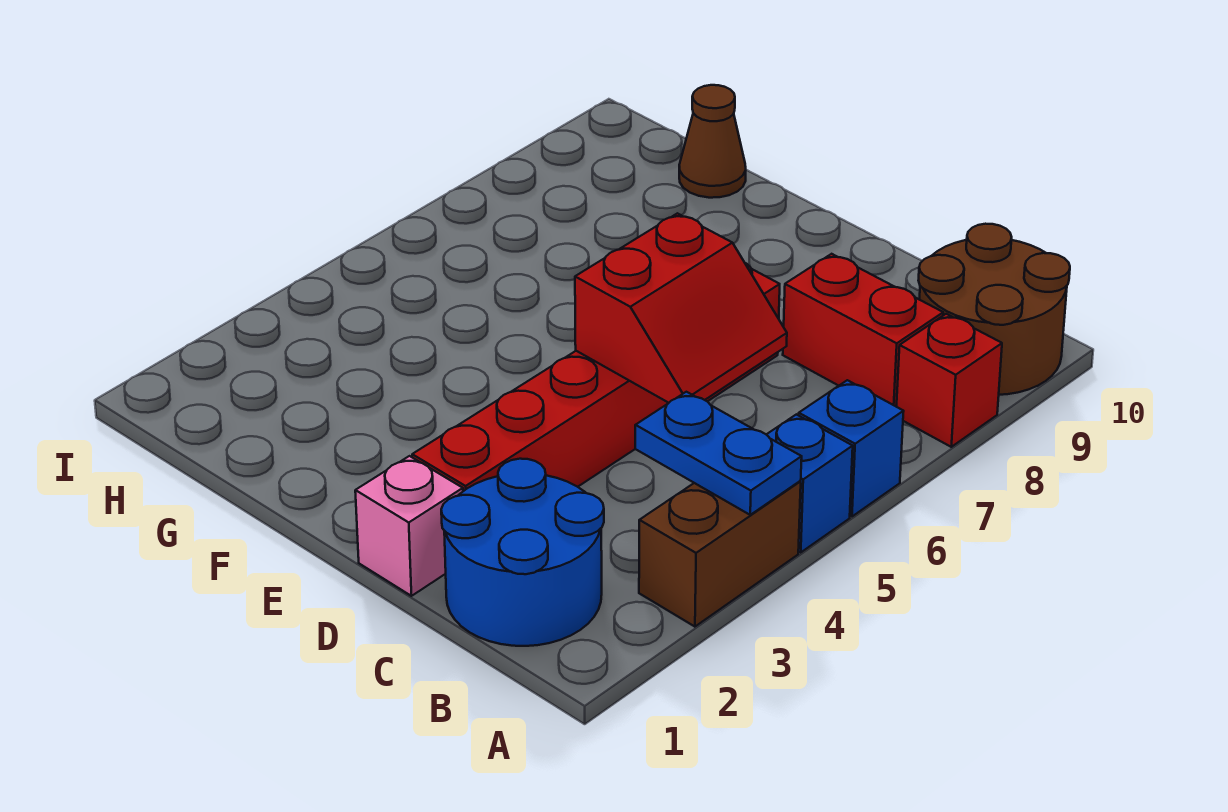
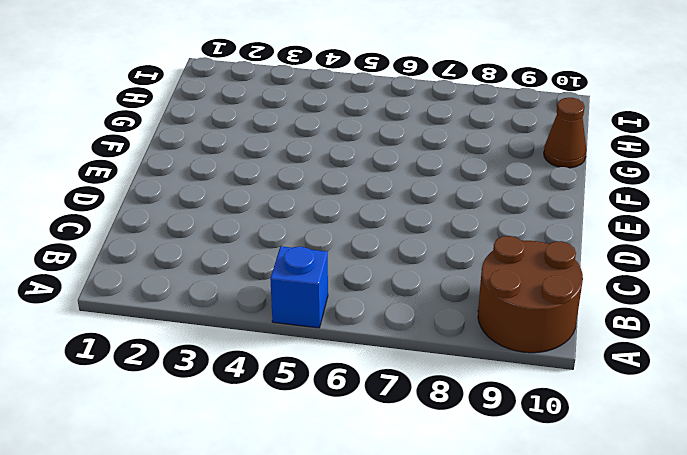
none -> brown 1x2 brick [639,481,801,627]
none -> blue 1x1 brick [799,380,904,516]
none -> red 1x1 brick [897,314,1002,447]

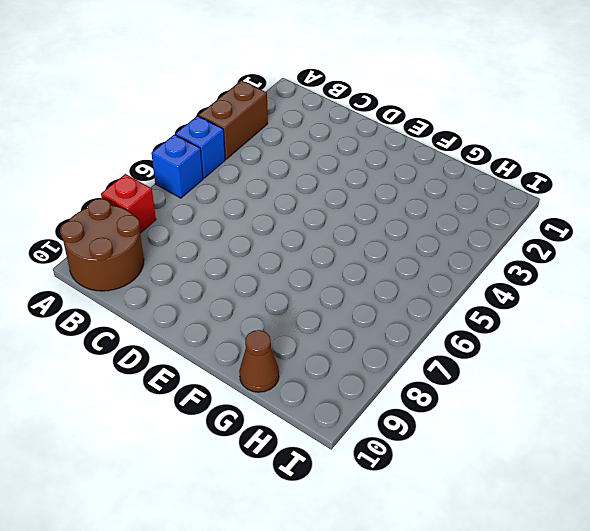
none -> blue 2x2 round brick [441,459,604,646]
none -> red 1x2 brick [783,254,943,407]
none -> pink 1x1 brick [355,456,463,596]

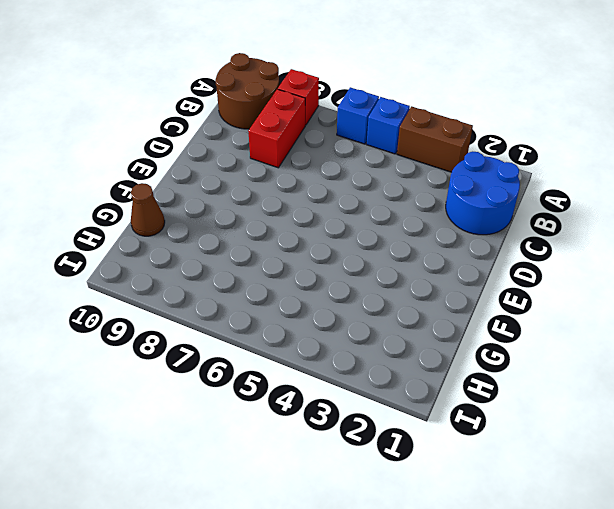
none -> pink 1x1 brick [355,456,463,596]
none -> red 1x6 brick [412,263,780,491]
none -> blue 1x2 plate [635,392,802,515]

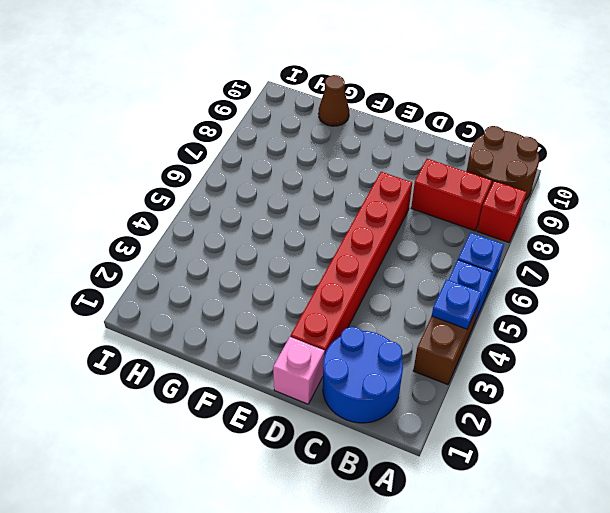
blue 1x1 plate [432,279,482,329] -> blue 1x2 plate [635,392,802,515]
none -> red 2x2 slope [575,213,787,403]

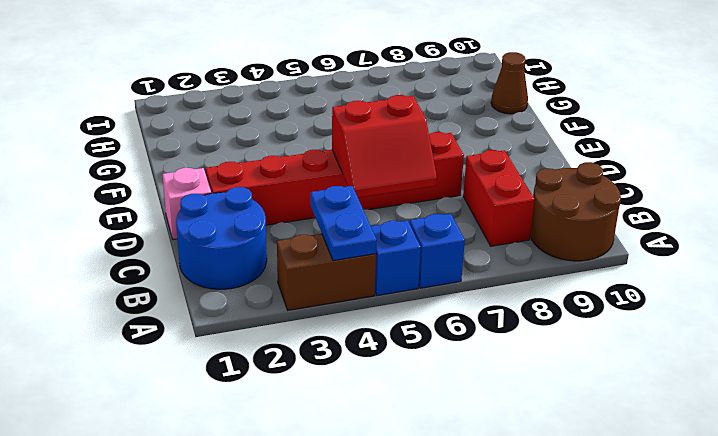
none -> red 1x1 brick [897,314,1002,447]

